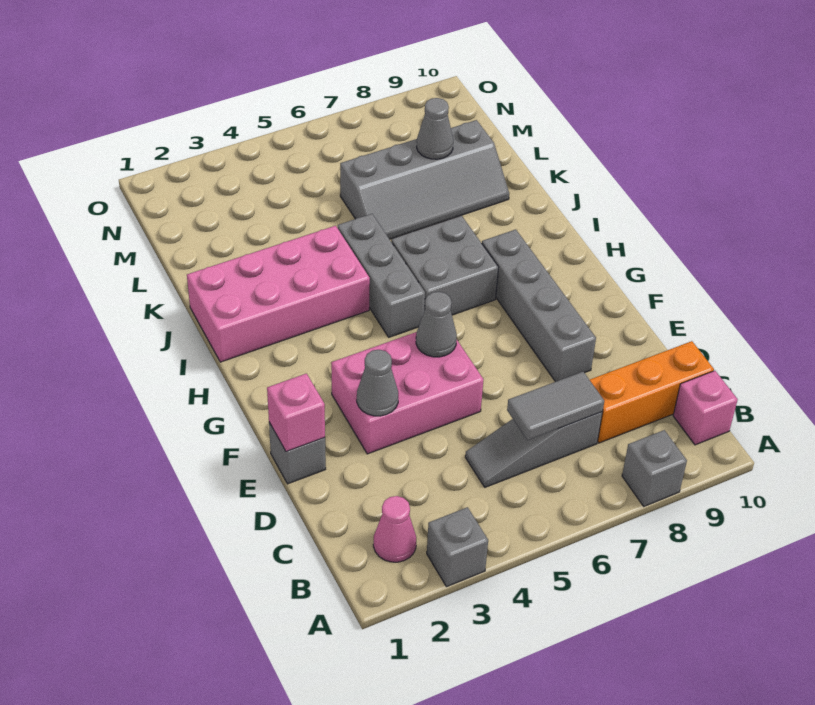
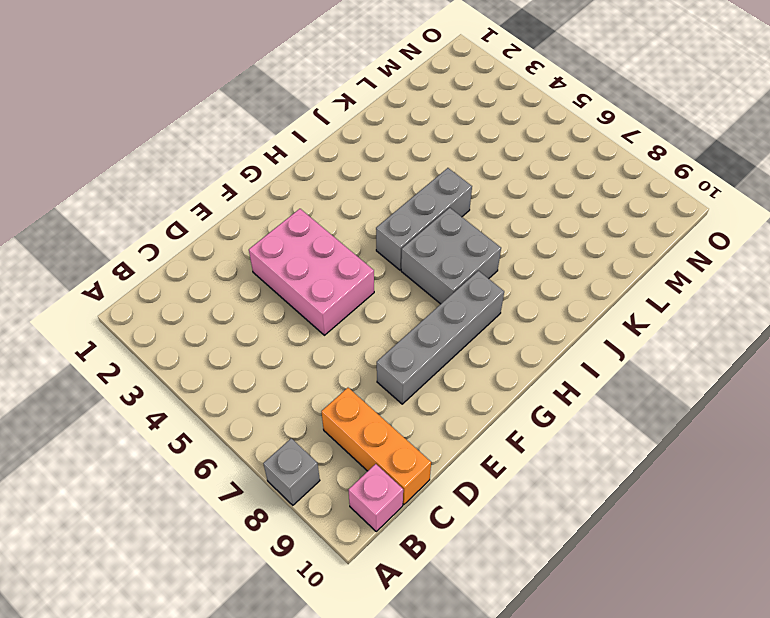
none -> grey 1x1 brick [427,507,488,587]
none -> pink 1x1 cone [373,496,416,562]
none -> grey 1x3 slope [465,412,602,487]

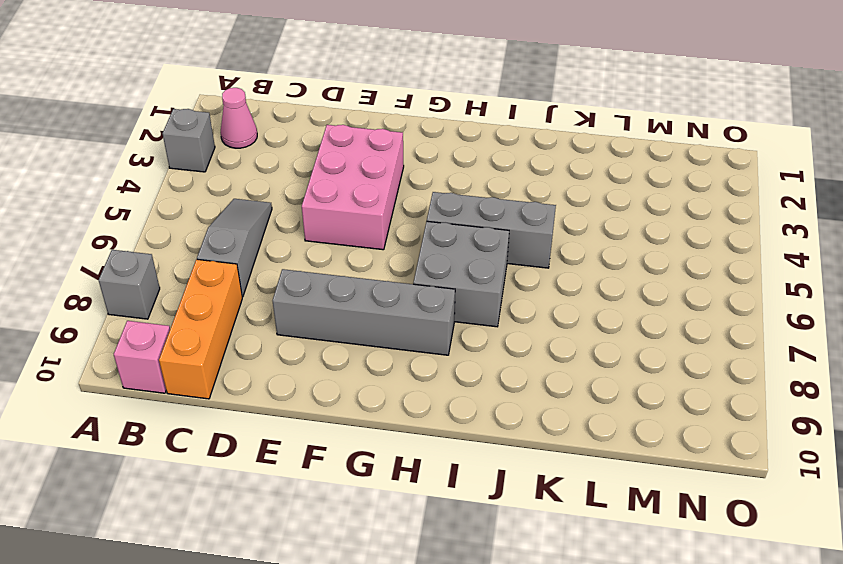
none -> grey 1x1 brick [269,422,326,484]
none -> pink 2x4 brick [187,226,370,362]
none -> grey 2x4 slope [340,120,509,239]

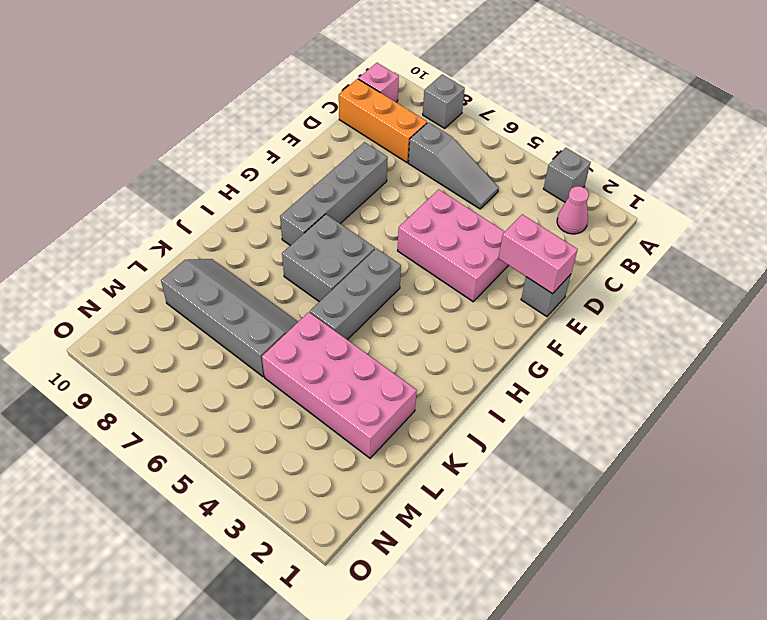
pink 1x2 brick [499,214,578,294] -> pink 1x1 brick [267,374,325,452]
pink 2x4 brick [262,312,417,458] -> pink 2x4 brick moved to [187,226,370,362]
none -> grey 1x2 tile [507,372,604,440]
none -> grey 1x1 cone [357,350,398,416]
none -> grey 1x1 cone [416,292,457,357]

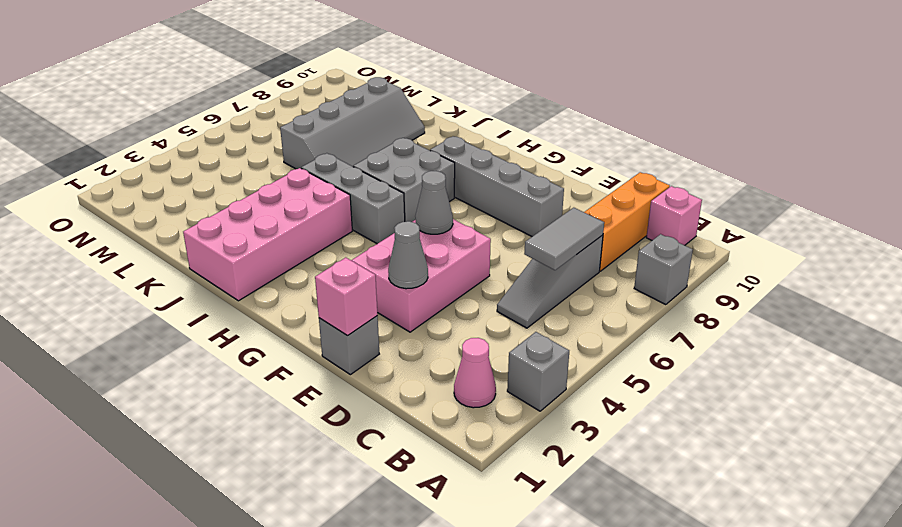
none -> grey 1x1 cone [417,98,453,159]

